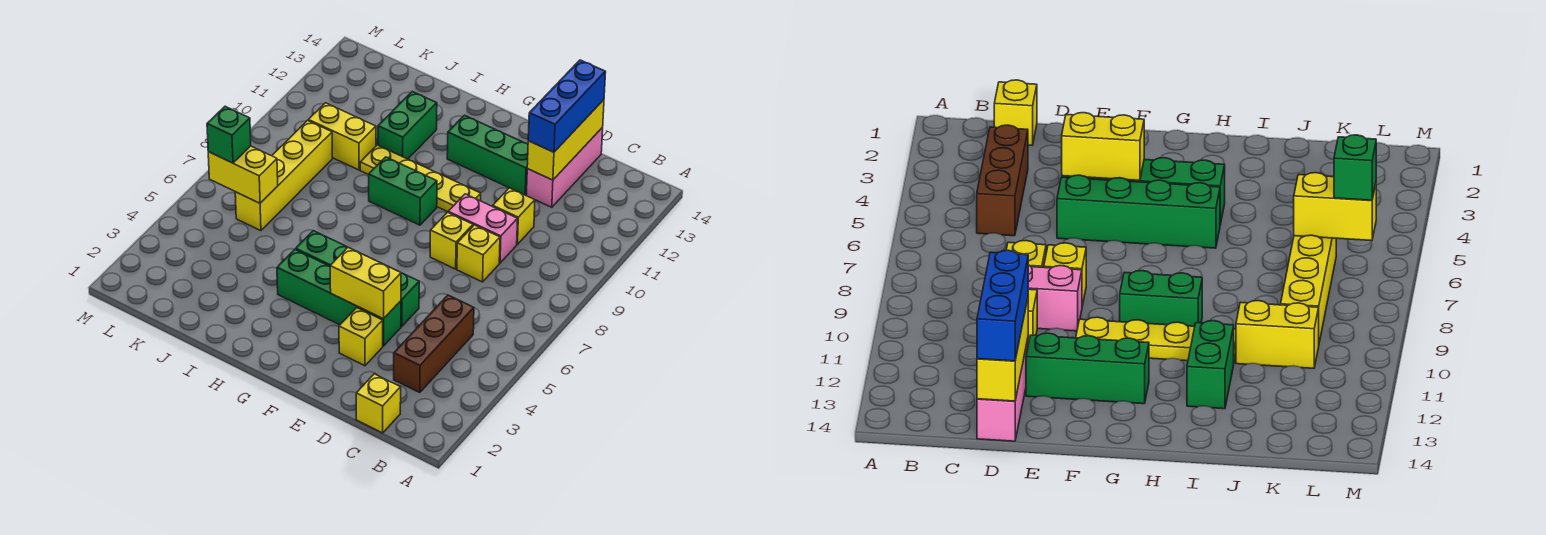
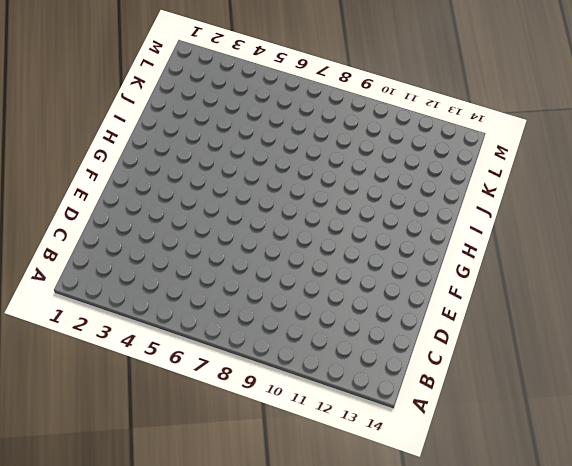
none -> yellow 1x1 brick [356,374,401,433]
none -> brown 1x3 brick [394,295,474,393]
none -> yellow 1x1 brick [457,225,500,282]

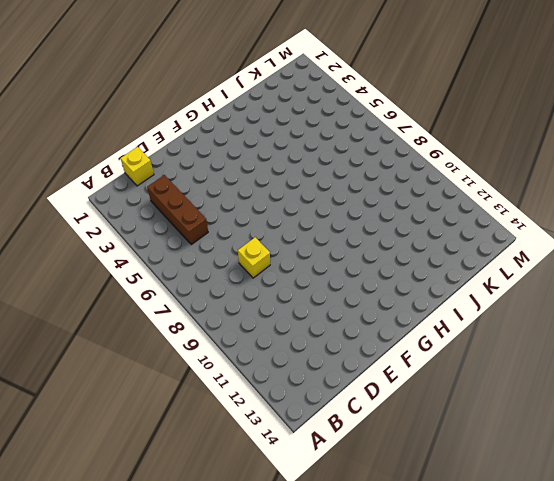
none -> pink 1x2 brick [448,194,518,263]
none -> yellow 1x1 brick [493,188,535,244]
none -> pink 1x3 brick [526,127,603,207]

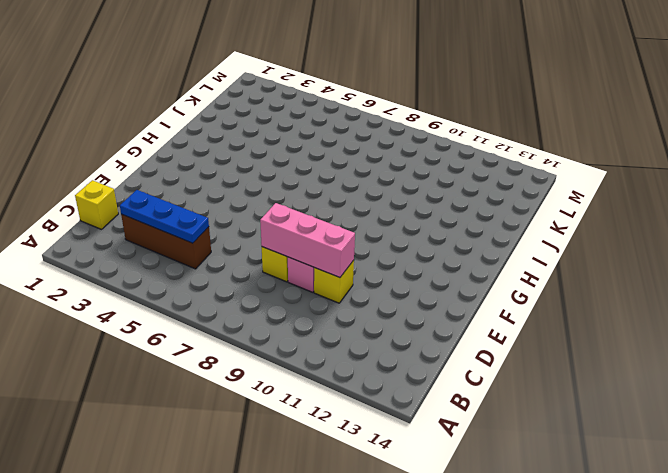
blue 1x3 plate [120,190,209,243] -> none
pink 1x3 brick [260,203,355,278] -> pink 1x3 brick moved to [526,127,603,207]
none -> yellow 1x1 brick [339,308,383,366]
none -> green 1x4 brick [277,250,401,346]
none -> green 1x4 brick [295,231,419,326]

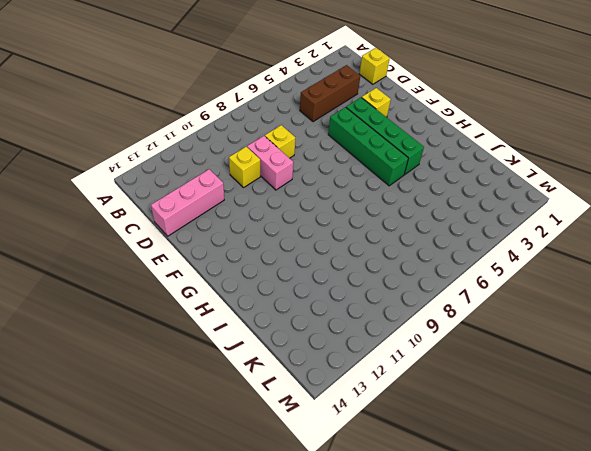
none -> yellow 1x1 brick [430,213,473,269]
none -> green 1x3 brick [447,115,528,195]
none -> yellow 1x4 plate [360,145,481,212]

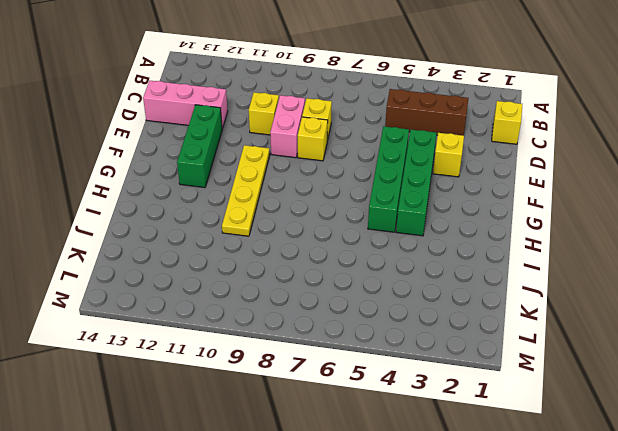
none -> green 1x2 brick [369,157,437,225]
none -> green 1x2 brick [378,91,437,159]
none -> yellow 1x2 brick [308,103,376,170]

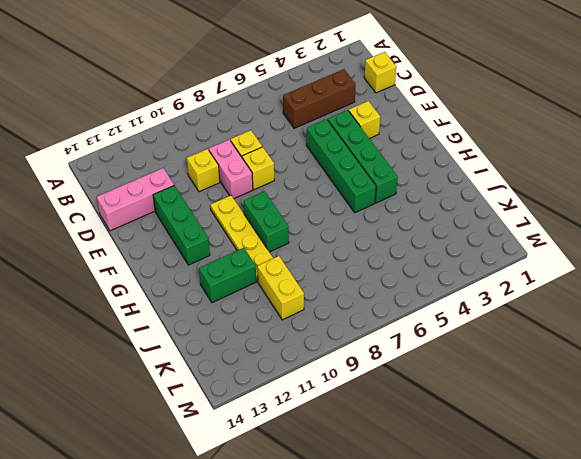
none -> yellow 1x4 brick [235,121,332,231]
none -> yellow 1x3 brick [527,100,604,180]
none -> yellow 1x2 brick [330,247,401,319]

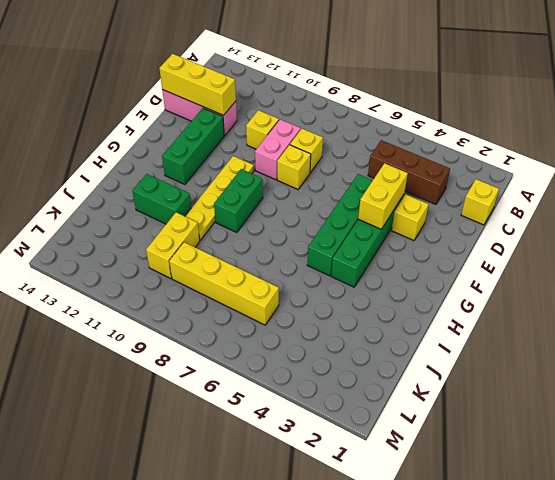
none -> yellow 1x2 brick [208,146,278,203]
none -> blue 1x3 brick [528,60,606,152]
none -> green 1x1 brick [207,106,251,163]

